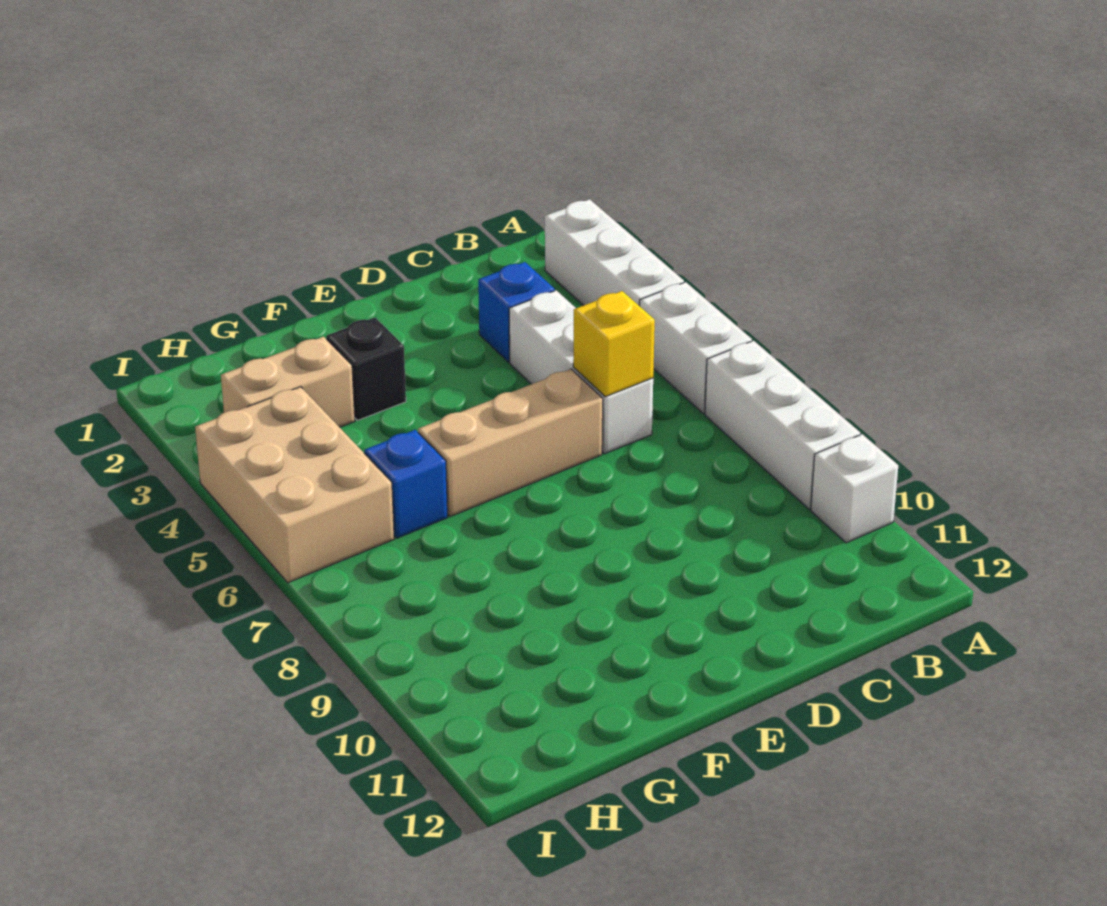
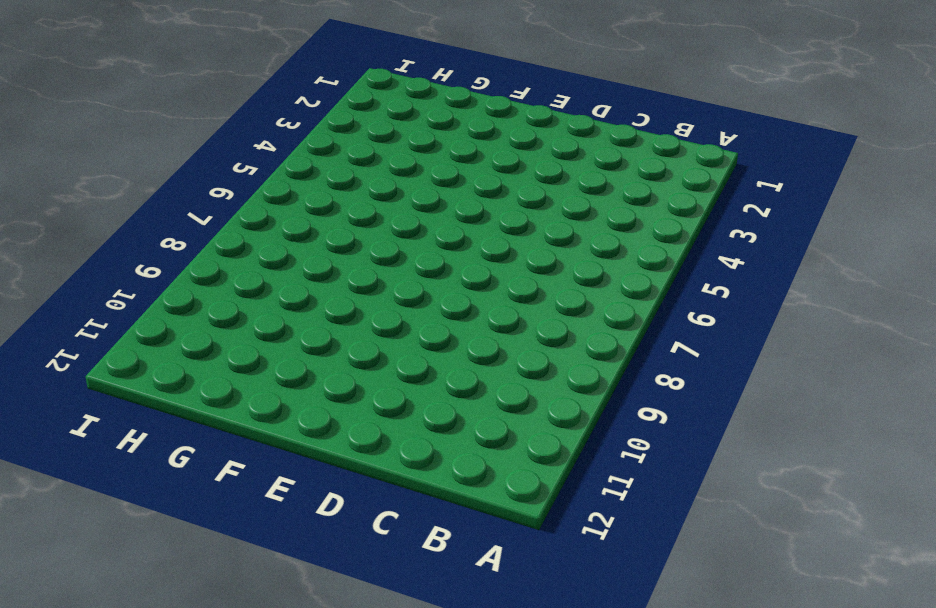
none -> white 1x3 brick [545,199,684,306]
none -> white 1x2 brick [640,282,752,414]
none -> white 1x3 brick [705,341,860,509]

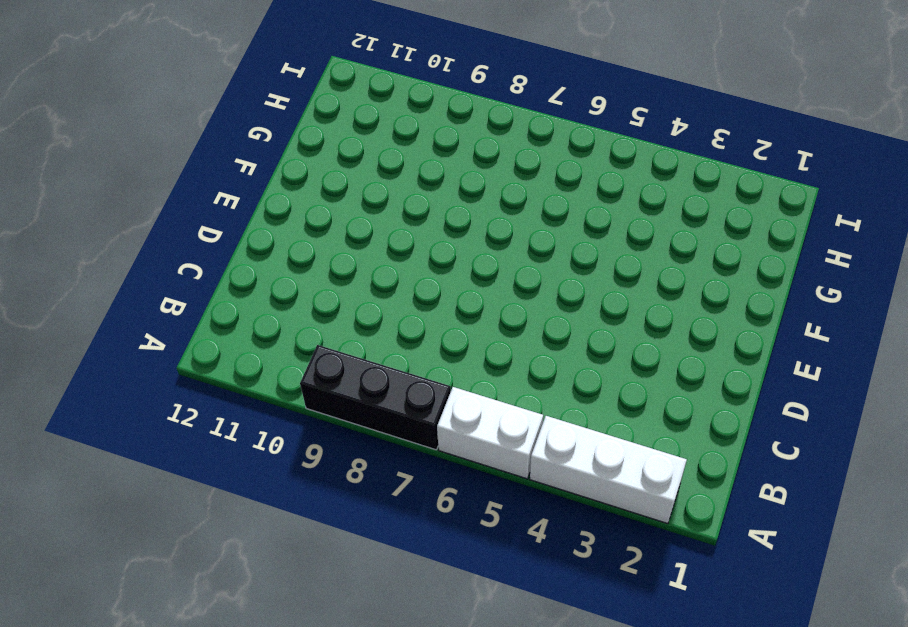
black 1x3 brick [300,345,451,450] -> white 1x3 brick [705,341,860,509]
none -> white 1x1 brick [811,434,898,543]
none -> blue 1x1 brick [478,262,555,362]
none -> white 1x3 brick [509,290,653,454]

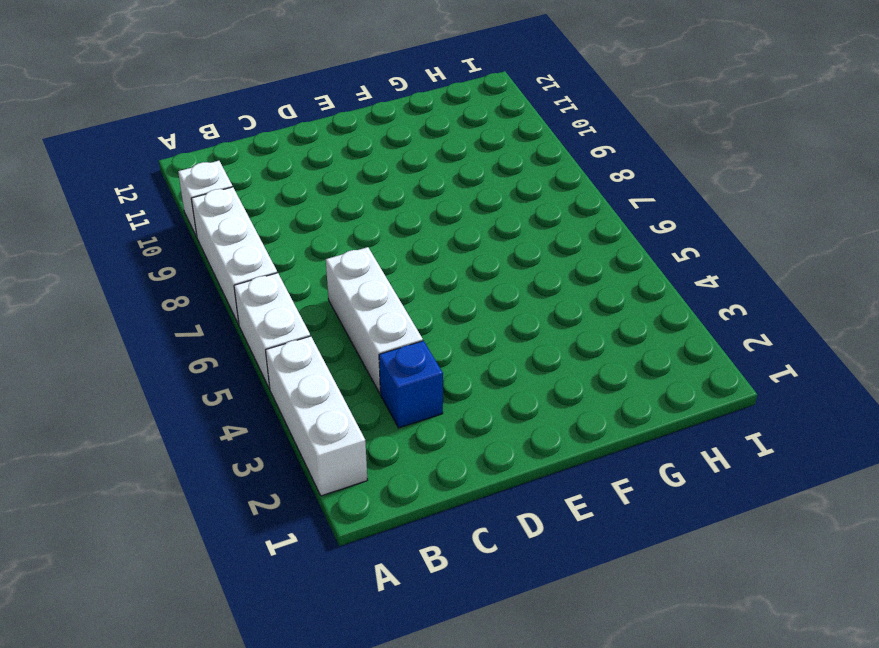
none -> tan 1x3 brick [418,369,603,517]
none -> black 1x1 brick [326,318,406,420]
none -> tan 1x2 brick [221,337,355,427]

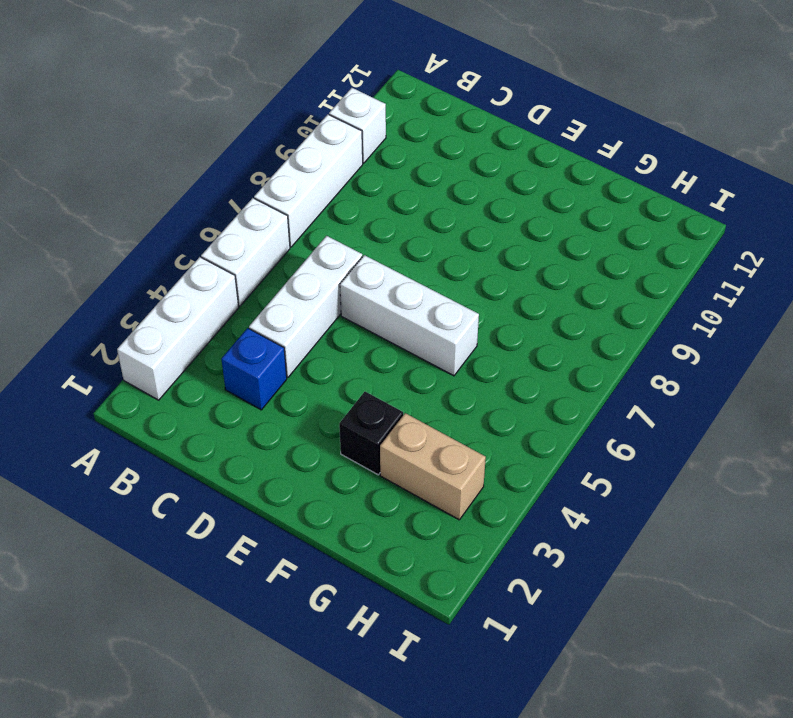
white 1x3 brick [340,255,479,376] -> tan 1x3 brick [418,369,603,517]
none -> blue 1x1 brick [364,430,447,538]
none -> tan 2x3 brick [195,387,394,583]
none -> yellow 1x1 brick [573,291,655,397]

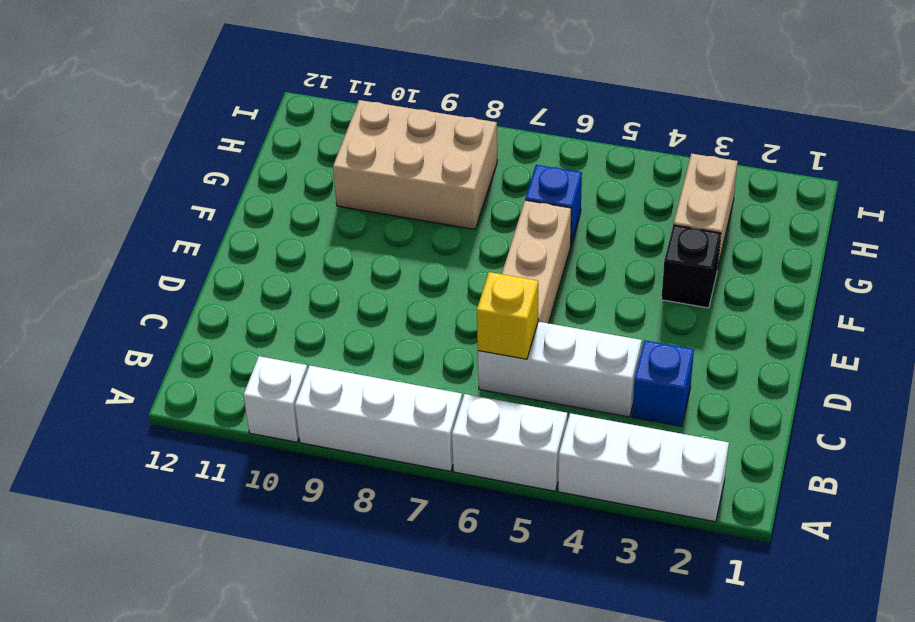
tan 2x3 brick [333,100,497,229] -> tan 2x3 brick moved to [195,387,394,583]

